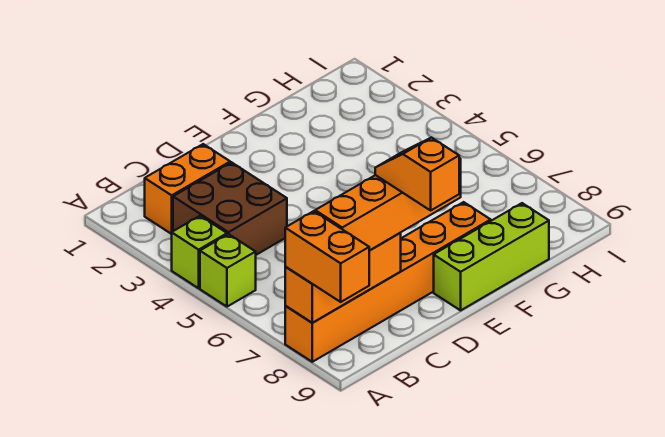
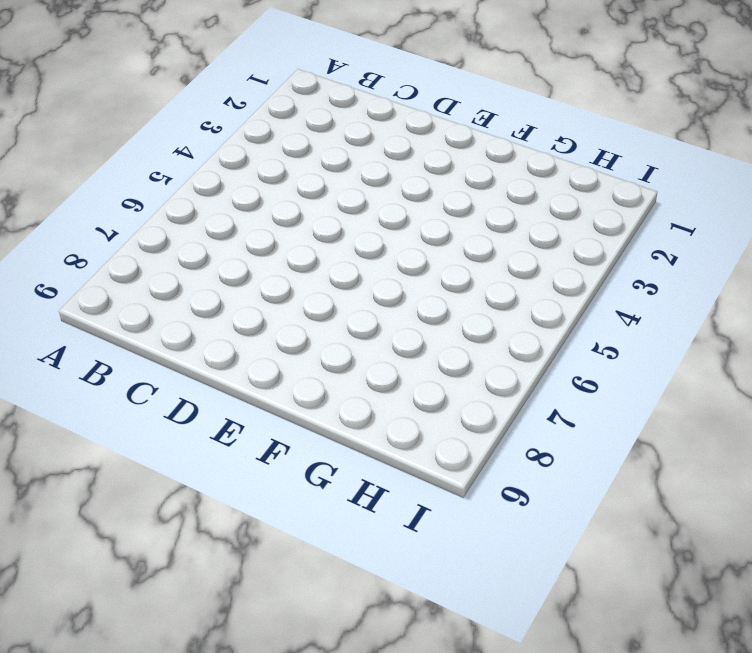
none -> lime 1x1 brick [172,216,227,288]
none -> lime 1x1 brick [200,234,256,307]

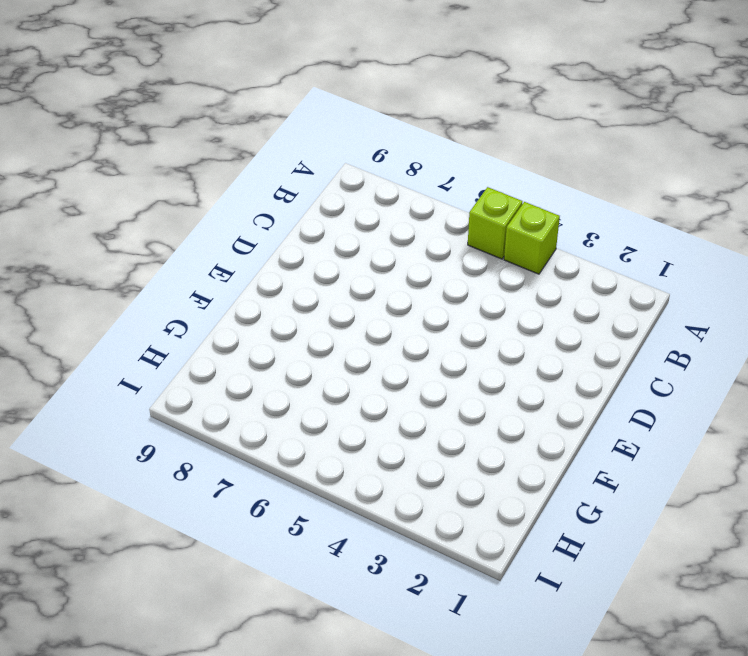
none -> orange 1x6 brick [285,202,491,362]
none -> orange 1x2 brick [145,144,230,234]

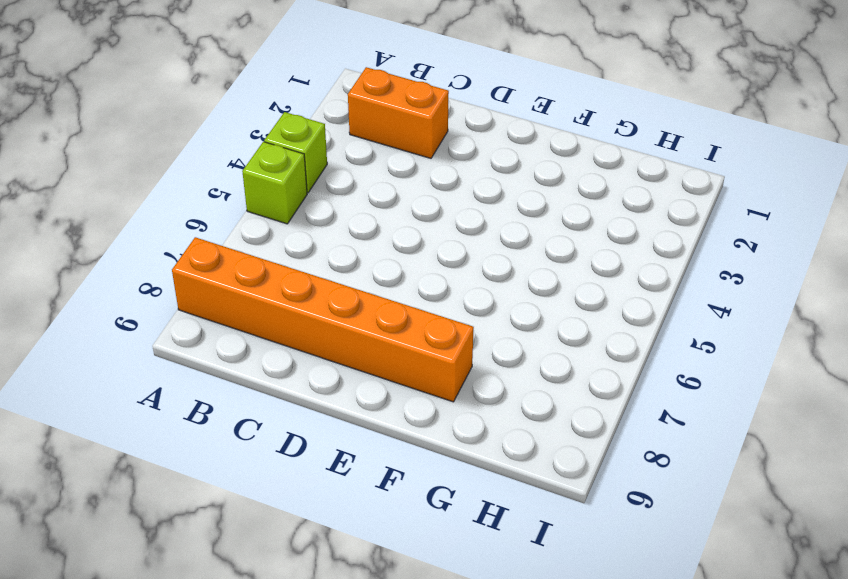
none -> brown 2x2 brick [173,162,287,255]
none -> lime 1x3 brick [434,203,549,310]

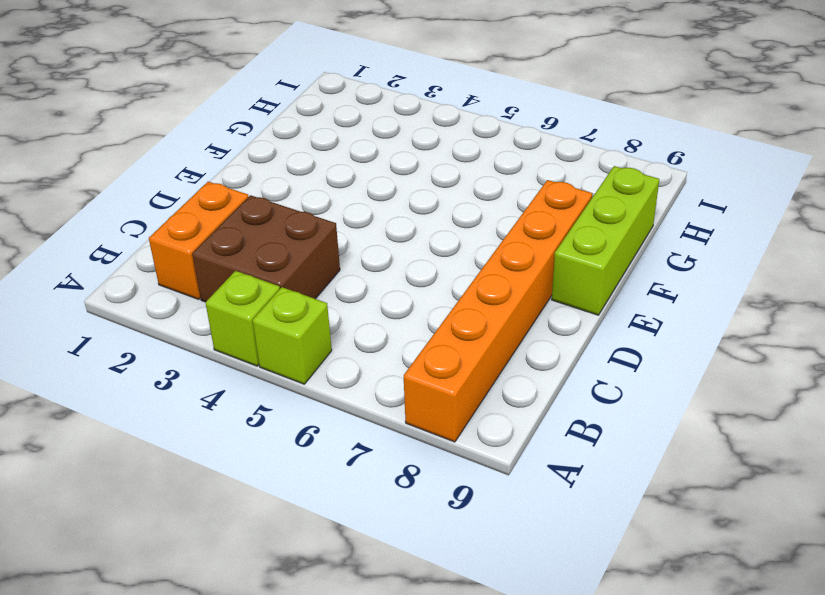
none -> orange 1x3 brick [285,233,401,323]
none -> orange 1x2 brick [285,211,369,302]

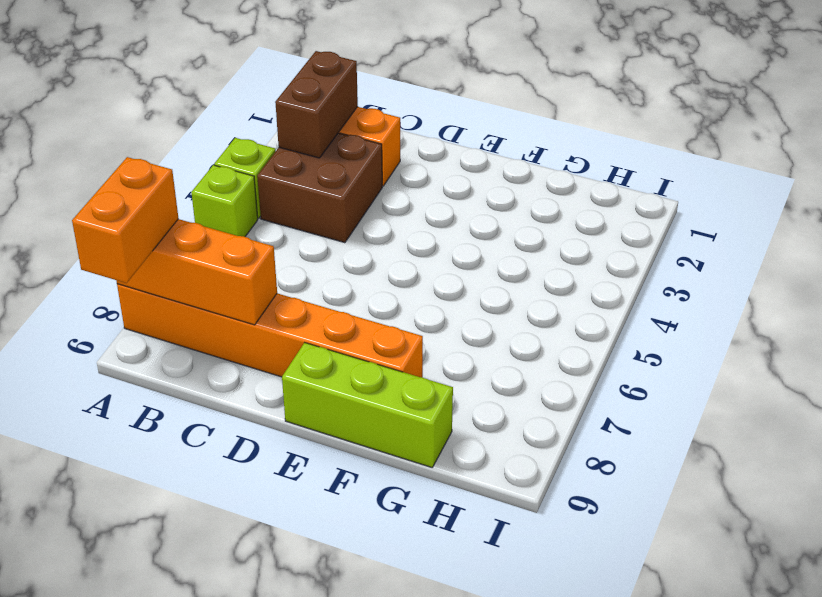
brown 1x2 brick [275,51,358,158] -> none
none -> orange 1x4 brick [315,158,461,251]
none -> orange 1x2 slope [375,137,459,210]

